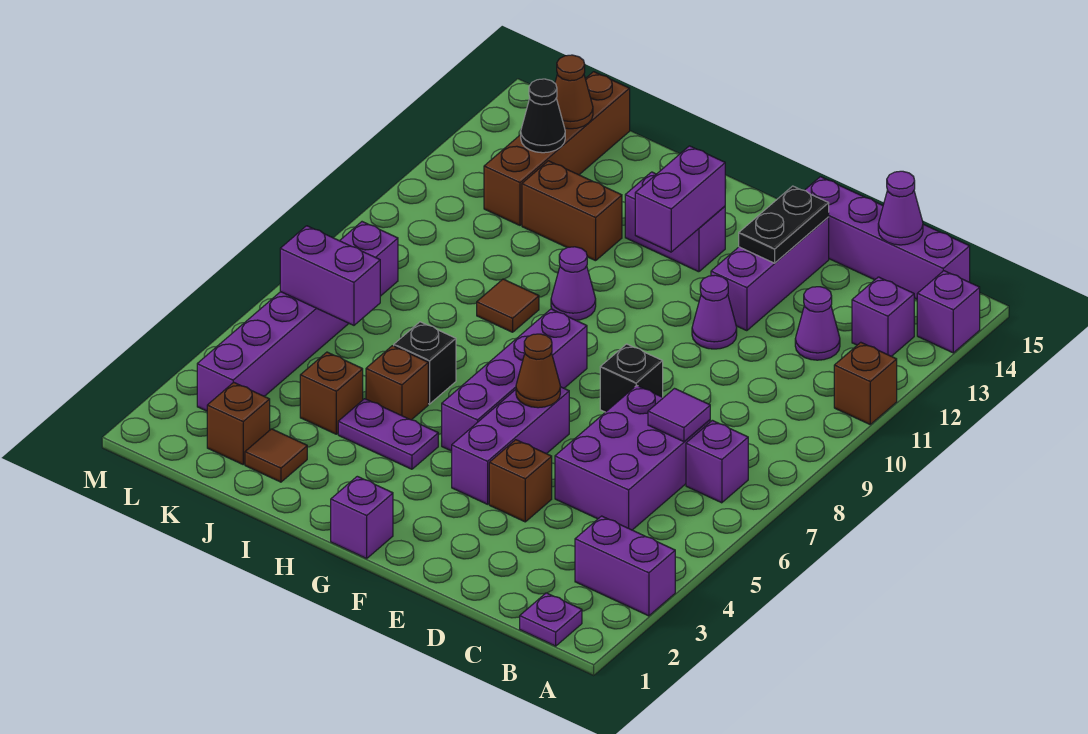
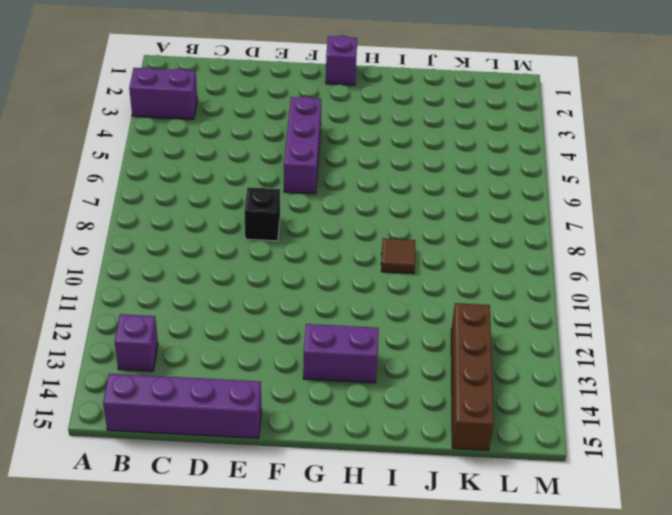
none -> brown 1x1 brick [834,342,897,424]
none -> purple 1x1 brick [917,271,980,353]
none -> purple 1x1 plate [520,593,582,646]
none -> purple 1x1 brick [686,420,748,503]

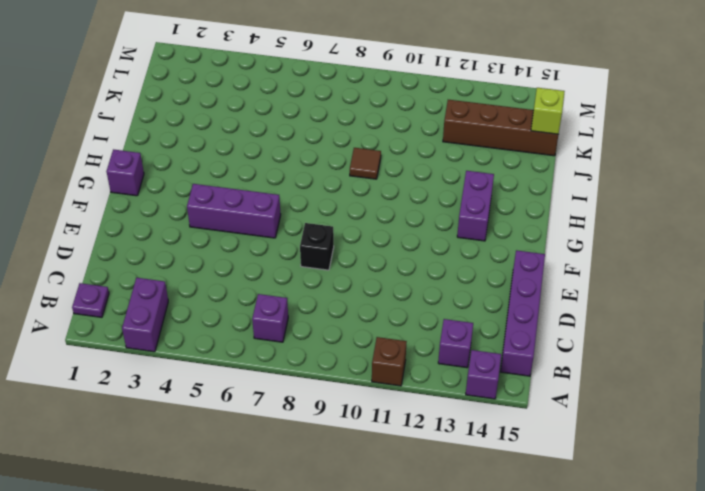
lime 1x1 brick [531,88,565,134] -> none
none -> purple 2x3 brick [555,385,710,530]
none -> purple 1x1 cone [795,287,840,360]
none -> brown 1x1 brick [489,440,552,522]
none -> purple 1x1 cone [692,275,737,349]

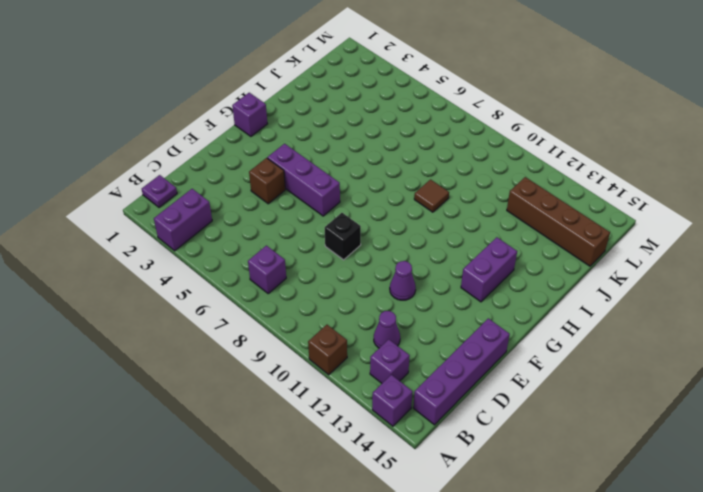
none -> purple 2x3 brick [555,385,710,530]
none -> purple 1x3 brick [711,217,829,331]
none -> purple 1x4 brick [442,309,587,451]
none -> purple 1x2 plate [338,399,438,469]

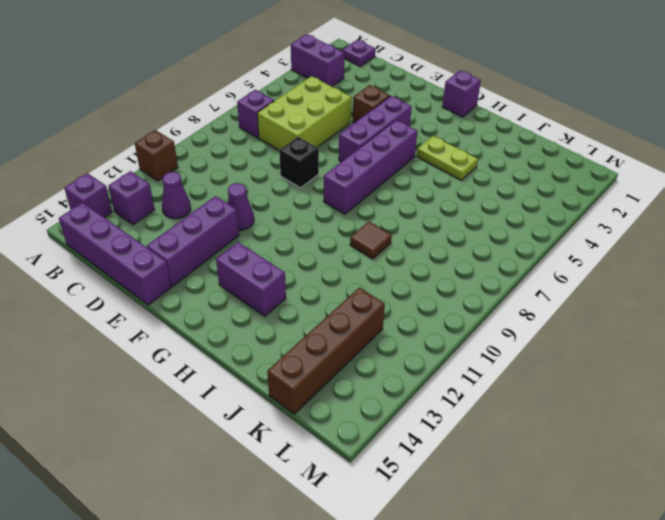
lime 2x3 brick [257,76,352,150] -> purple 2x3 brick [555,385,710,530]
lime 1x2 plate [417,136,478,180] -> purple 1x2 plate [338,399,438,469]
none -> purple 1x1 cone [551,247,596,320]
none -> brown 1x1 brick [366,346,428,420]
none -> black 1x1 brick [394,322,456,404]
none -> brown 1x2 brick [522,161,622,261]

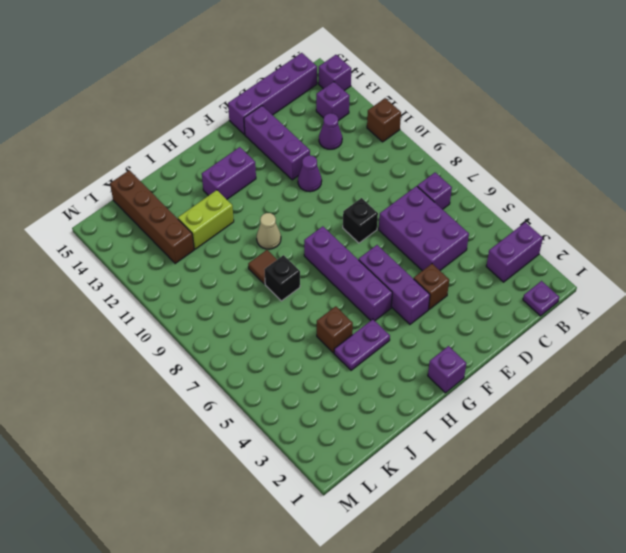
tan 1x1 cone [257,213,281,249] -> purple 1x1 cone [551,247,596,320]
black 1x1 brick [264,255,300,301] -> black 1x1 brick moved to [394,322,456,404]
lime 1x2 brick [178,190,234,249] -> brown 1x2 brick [522,161,622,261]
none -> brown 1x1 tile [245,429,307,482]
none -> brown 1x1 brick [300,352,363,434]
none -> brown 1x1 brick [207,382,270,464]
none -> purple 1x6 brick [197,222,398,411]

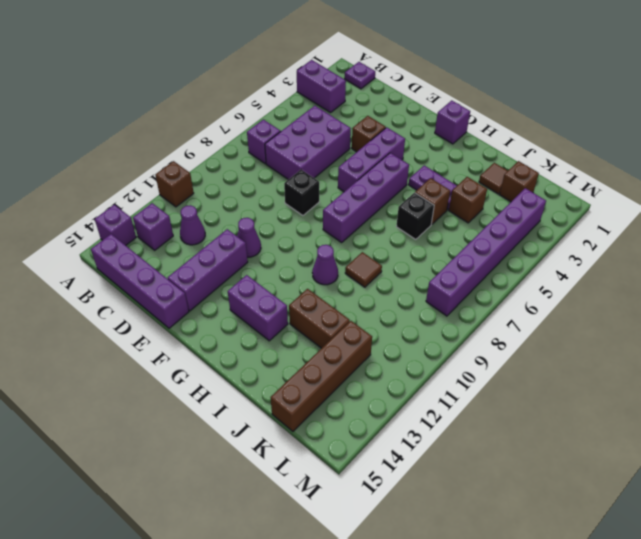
none -> purple 1x1 tile [648,389,710,442]
none -> purple 1x1 cone [878,171,923,245]
none -> black 1x2 plate [739,186,829,263]
none -> brown 1x1 cone [516,334,560,408]

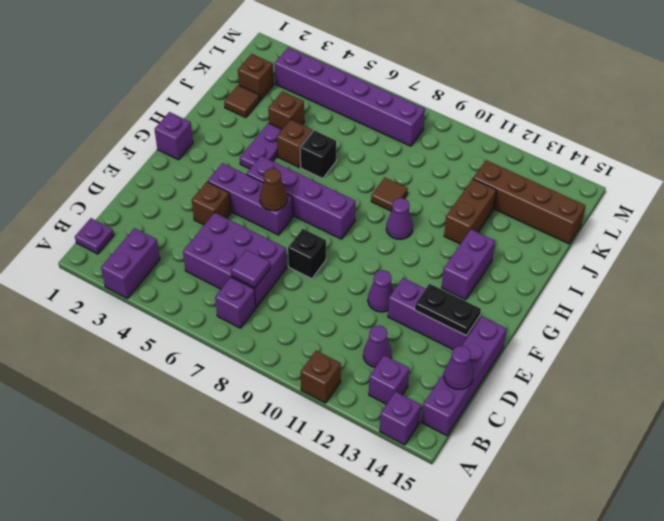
none -> purple 1x2 brick [635,146,725,252]
none -> purple 1x2 brick [280,226,380,325]
none -> black 1x1 cone [521,79,565,153]
none -> brown 1x1 cone [555,55,593,129]

